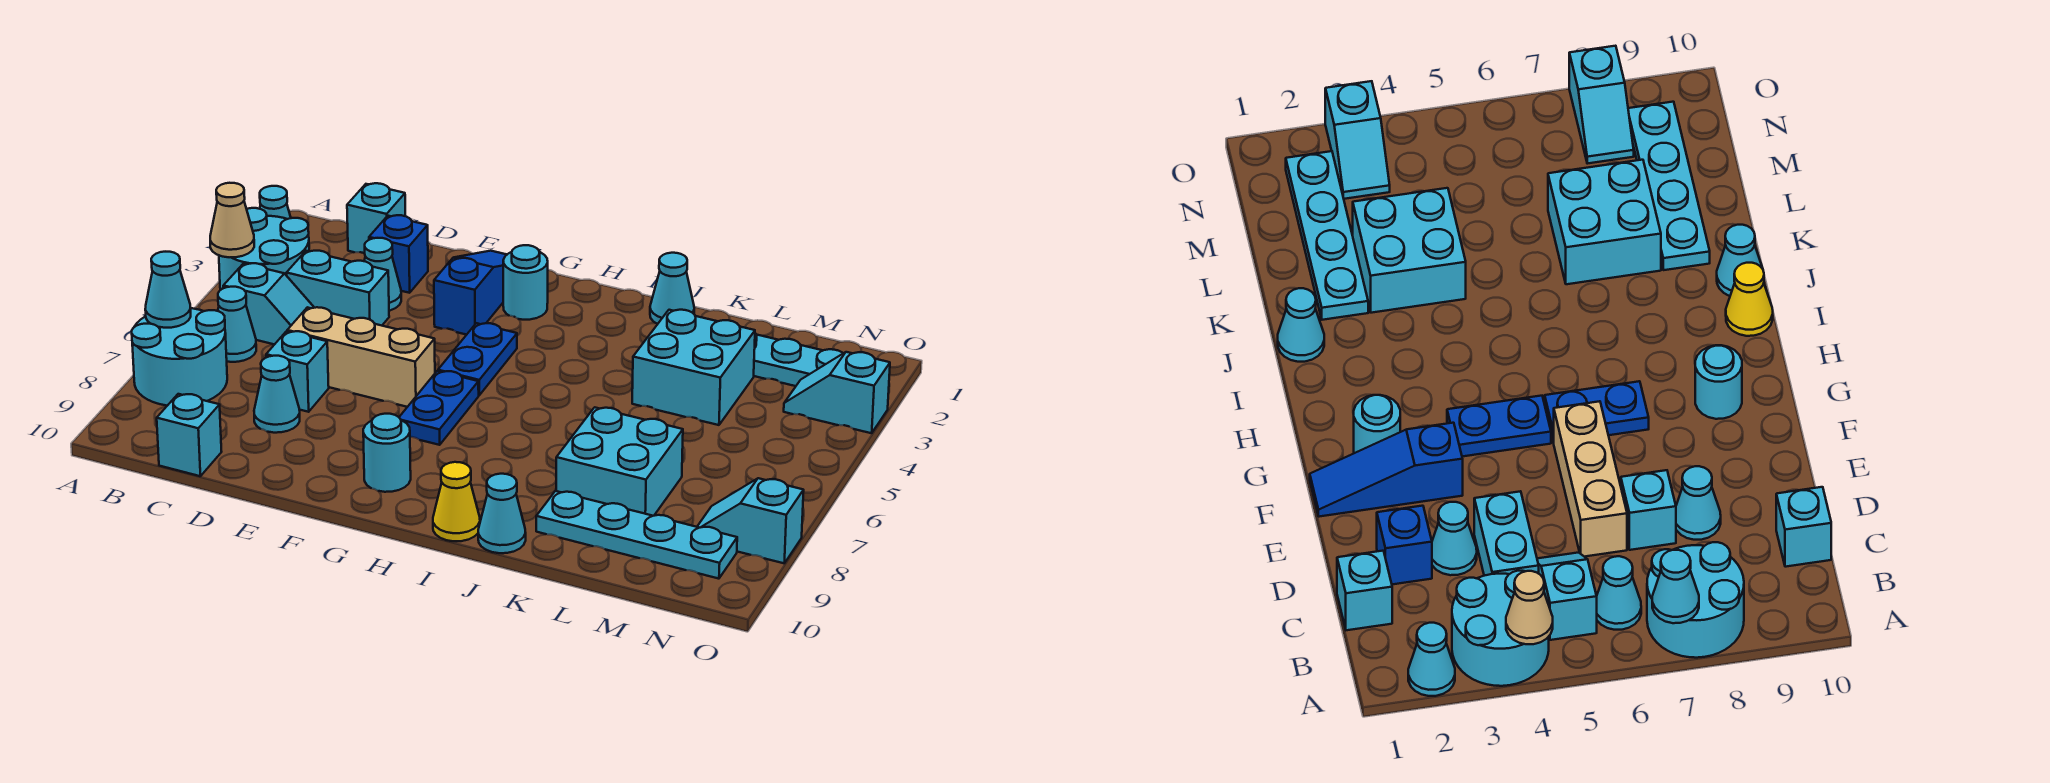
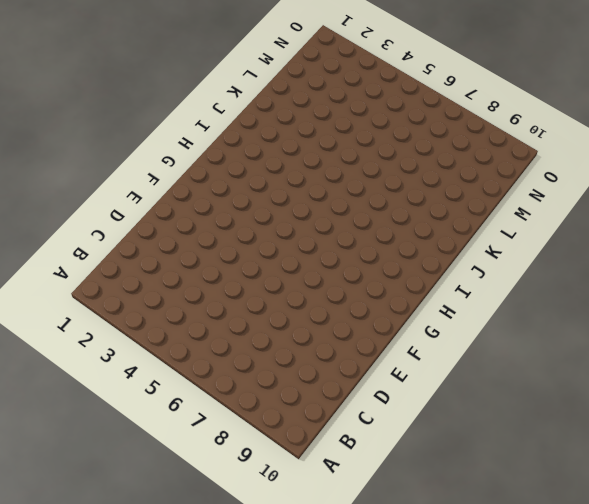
none -> cyan 1x1 cone [260,186,291,219]
none -> cyan 2x2 round brick [219,208,309,290]
none -> cyan 2x2 round brick [132,308,227,406]

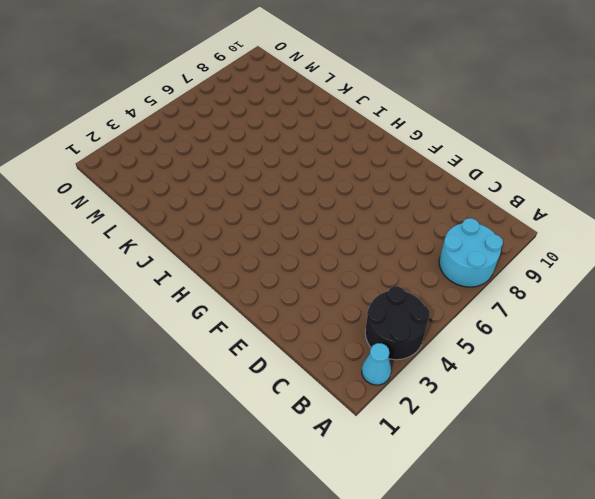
black 2x2 round brick [365,286,430,360] -> cyan 2x2 round brick [219,208,309,290]
none -> cyan 1x2 slope [223,263,314,345]
none -> cyan 1x1 cone [218,287,256,362]
none -> cyan 1x1 brick [347,183,405,253]

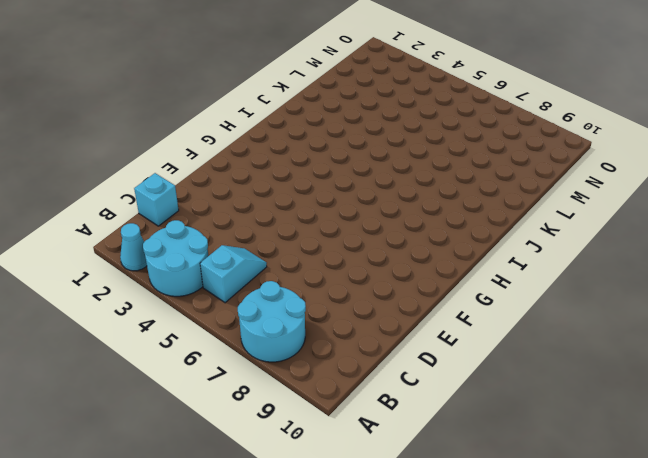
none -> cyan 1x1 cone [218,287,256,362]
none -> cyan 1x2 brick [286,251,389,326]
none -> cyan 1x1 brick [157,394,222,476]

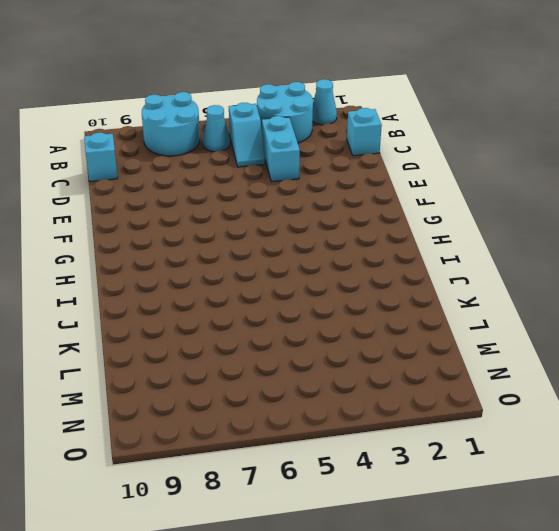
none -> blue 1x1 brick [369,215,428,293]
none -> cyan 1x1 cone [364,238,401,311]
none -> tan 1x3 brick [287,307,435,407]

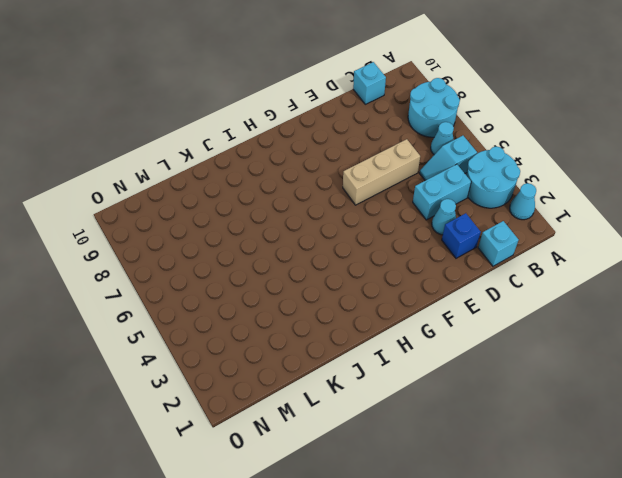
none -> cyan 1x1 brick [266,331,329,412]
none -> cyan 1x1 cone [254,356,300,433]
none -> blue 1x3 slope [434,251,507,335]

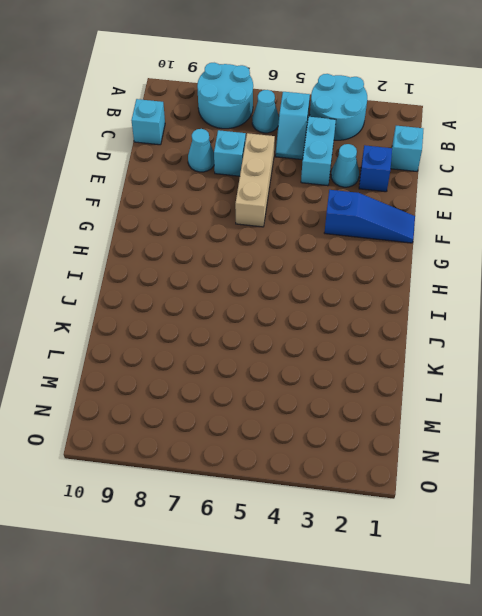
none -> cyan 1x1 cone [260,186,291,219]
none -> cyan 1x1 round brick [503,245,548,320]
none -> blue 1x2 plate [438,323,517,395]

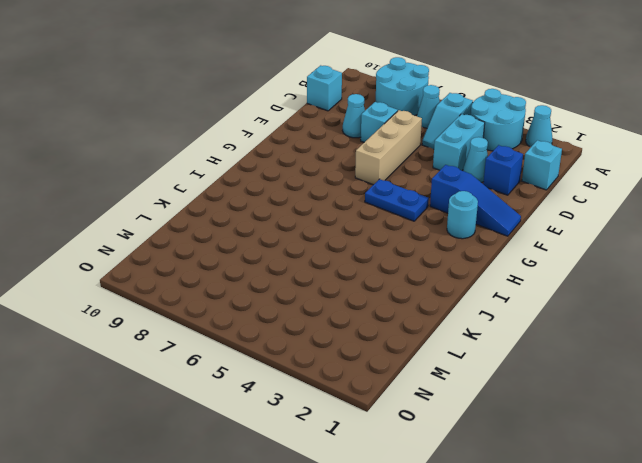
none -> blue 1x2 plate [399,371,479,445]
none -> cyan 1x1 round brick [363,414,411,492]
none -> yellow 1x1 cone [433,462,480,541]

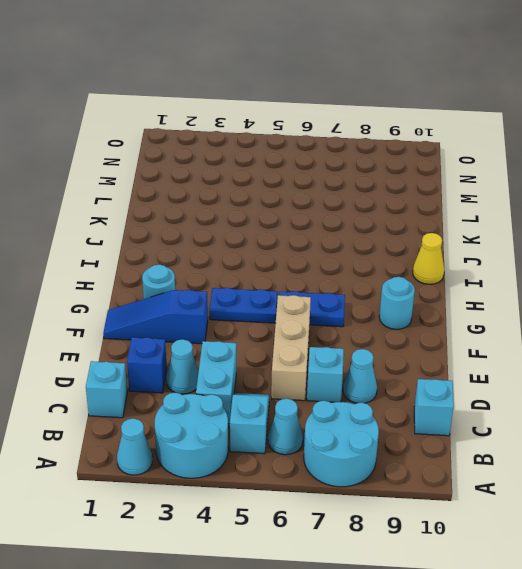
none -> cyan 1x1 cone [650,253,694,323]
none -> cyan 1x1 cone [478,474,526,553]
none -> cyan 1x4 plate [754,333,843,386]

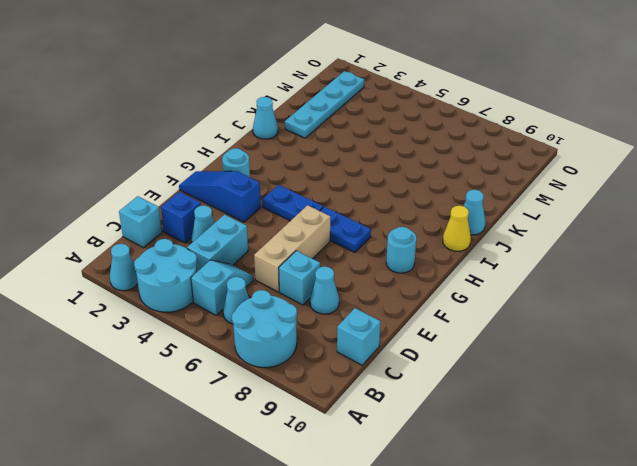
none -> cyan 2x2 brick [632,310,755,425]
none -> cyan 2x2 brick [556,407,683,516]
none -> cyan 1x4 plate [536,491,737,579]

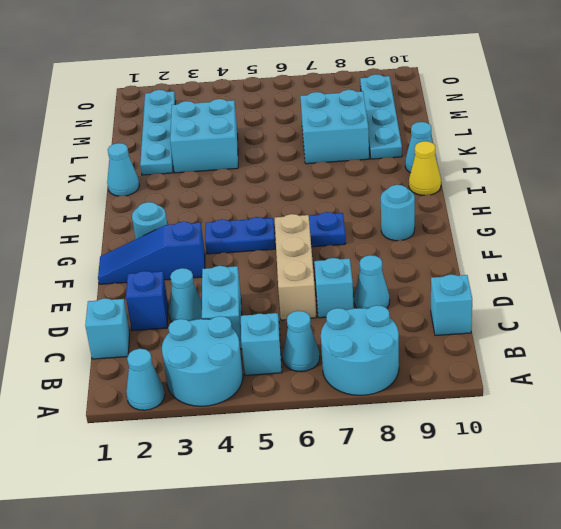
none -> cyan 1x2 slope [784,352,890,433]
none -> cyan 1x2 slope [697,478,804,563]
none -> tan 1x1 cone [210,183,254,257]

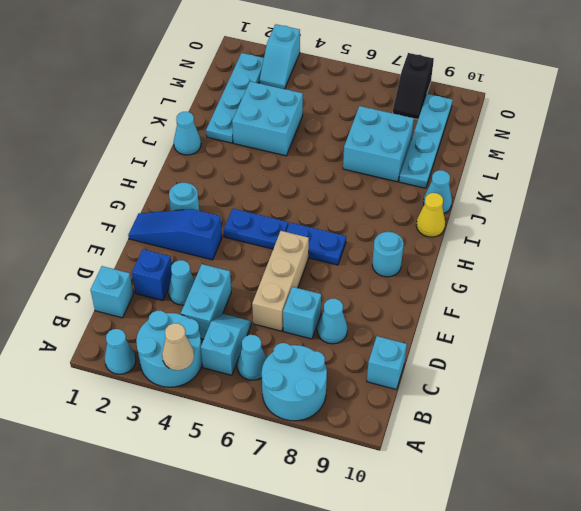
black 1x2 slope [393,53,434,119] -> cyan 1x2 slope [697,478,804,563]
none -> cyan 1x1 cone [145,252,191,328]

